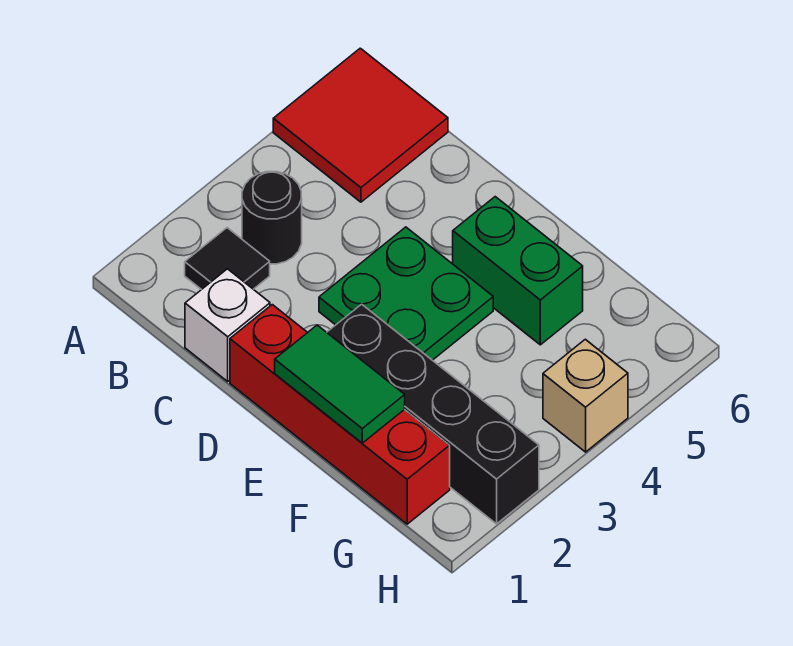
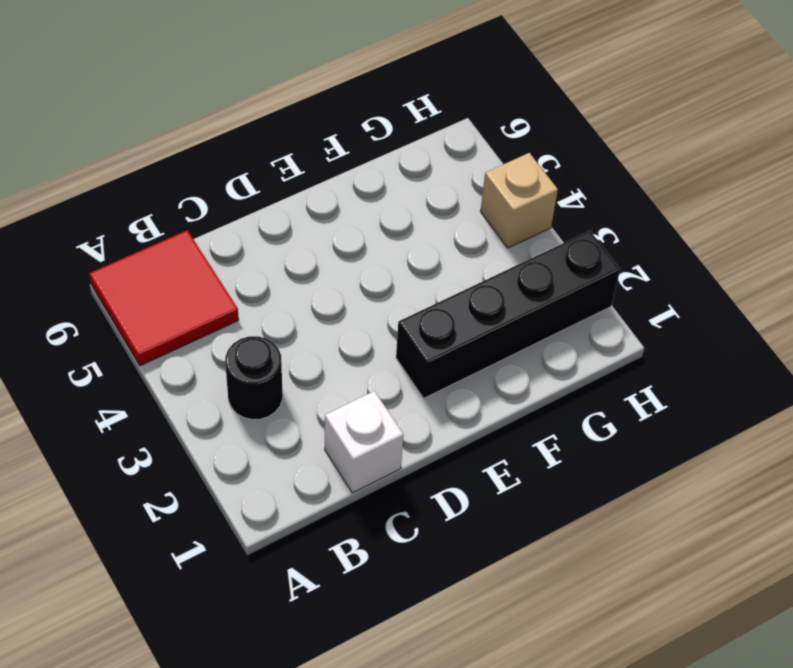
none -> black 1x1 tile [185,228,270,290]
none -> red 1x4 brick [230,305,450,524]

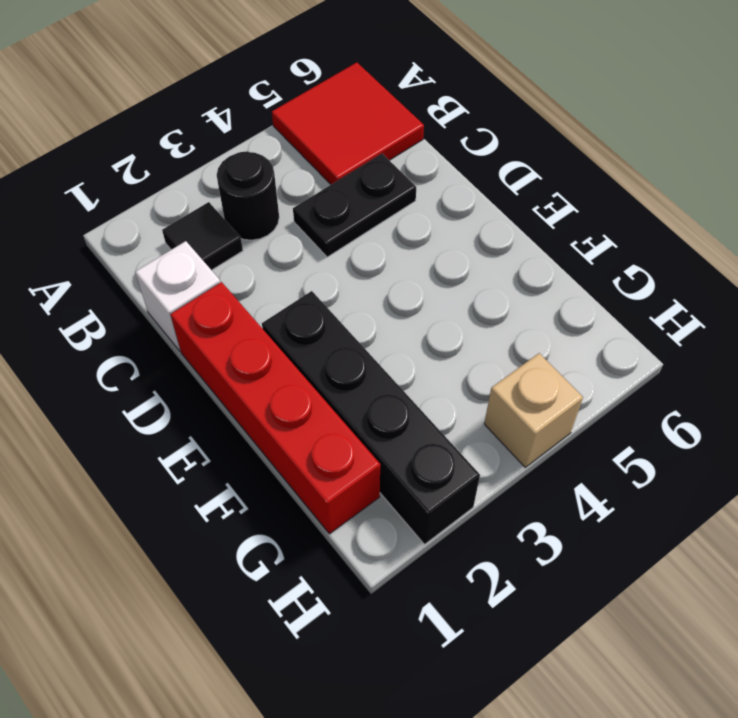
black 1x2 plate [293,154,416,257] -> none
none -> green 2x2 plate [319,227,493,360]
none -> green 1x2 brick [453,197,583,345]

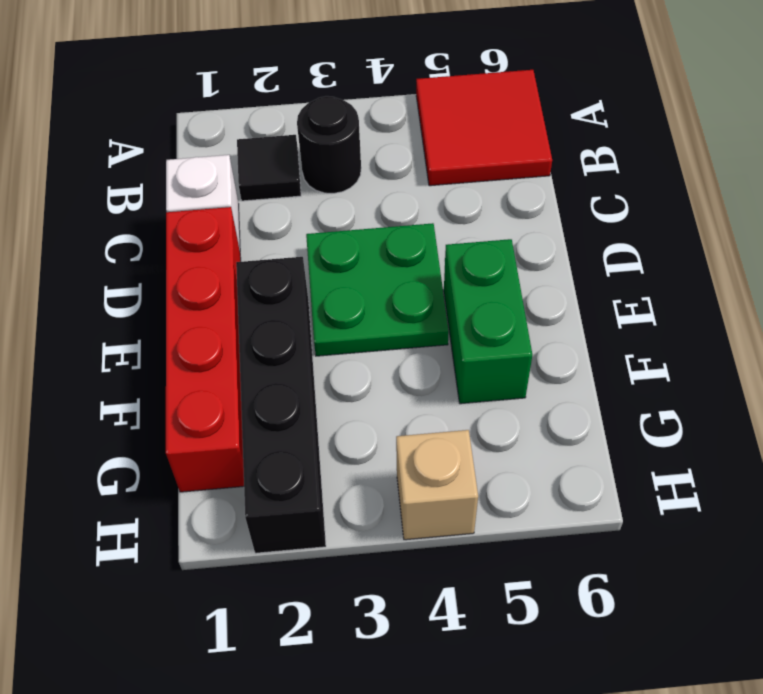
none -> green 1x2 tile [275,325,405,443]

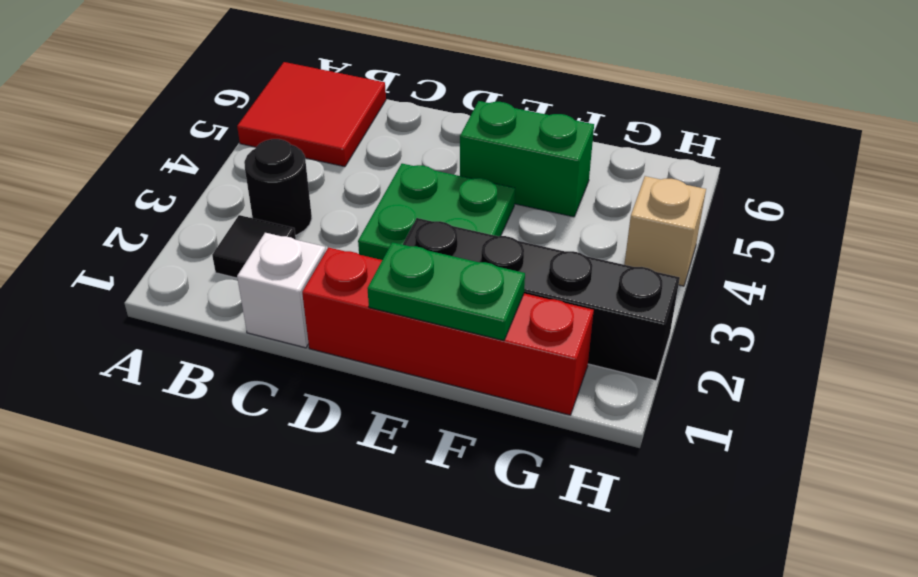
green 1x2 plate [367,242,525,341] -> green 1x2 tile [275,325,405,443]

